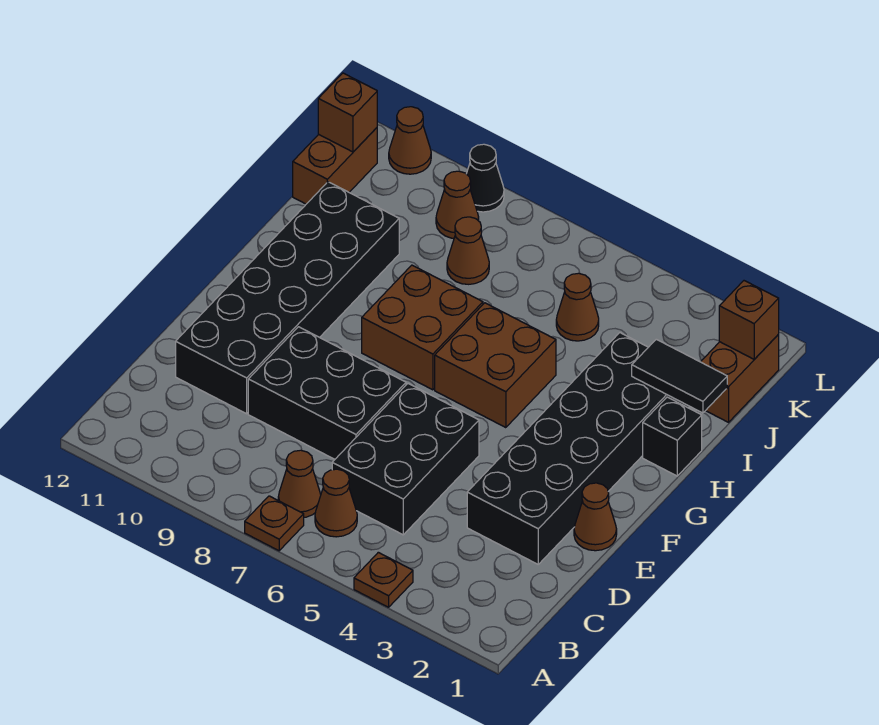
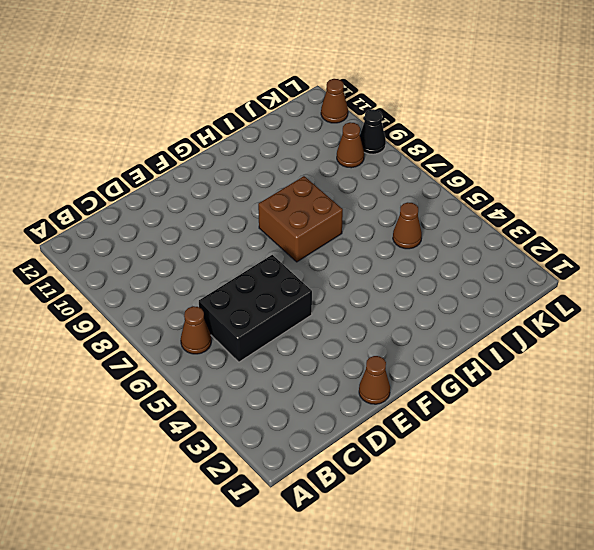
none -> brown 1x1 plate [354,552,413,607]
none -> brown 1x1 plate [245,496,304,551]
none -> brown 1x1 cone [278,450,321,517]

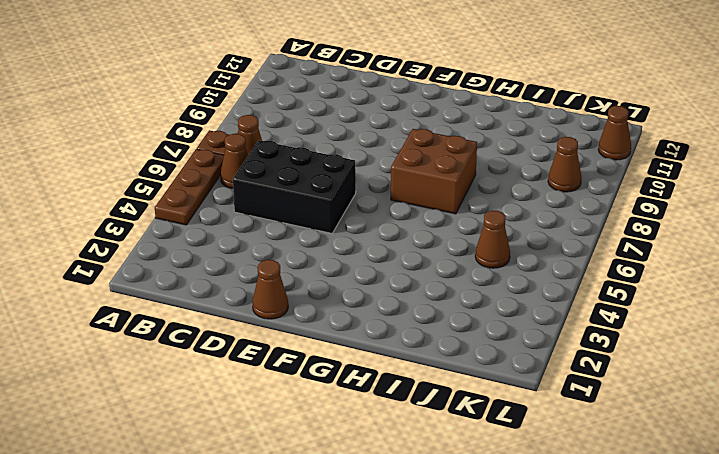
brown 1x3 plate [155,149,224,225] -> brown 1x1 plate [354,552,413,607]
none -> black 2x6 brick [467,333,690,564]
none -> black 2x3 brick [248,327,406,459]
none -> black 2x6 brick [176,182,399,414]

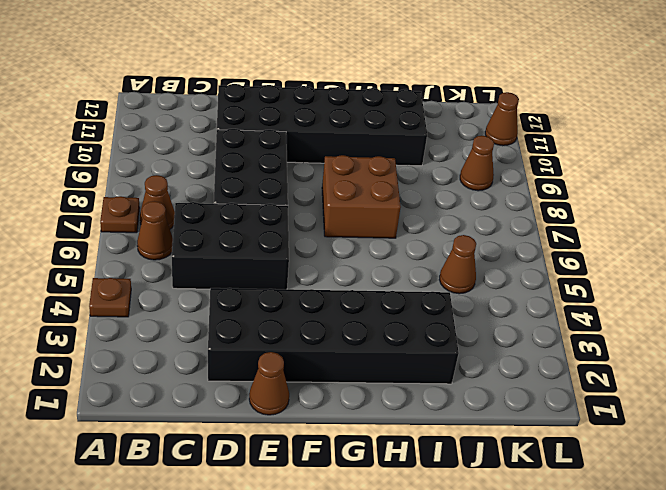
none -> brown 2x2 brick [435,303,556,428]
none -> black 1x1 brick [643,397,702,476]
none -> brown 1x2 brick [701,335,779,422]

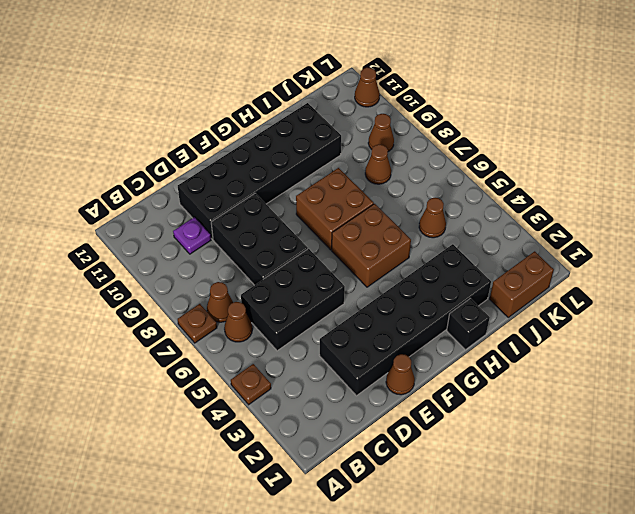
purple 1x1 plate [173,217,211,254] -> none
none -> brown 1x2 brick [293,128,377,204]
none -> black 1x1 cone [467,144,504,212]
none -> black 1x2 tile [632,339,727,413]

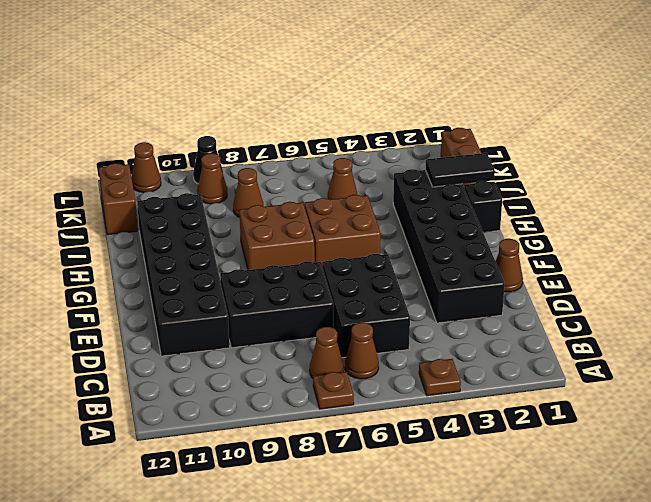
none -> brown 1x1 brick [719,281,779,359]
none -> brown 1x1 brick [318,73,377,152]

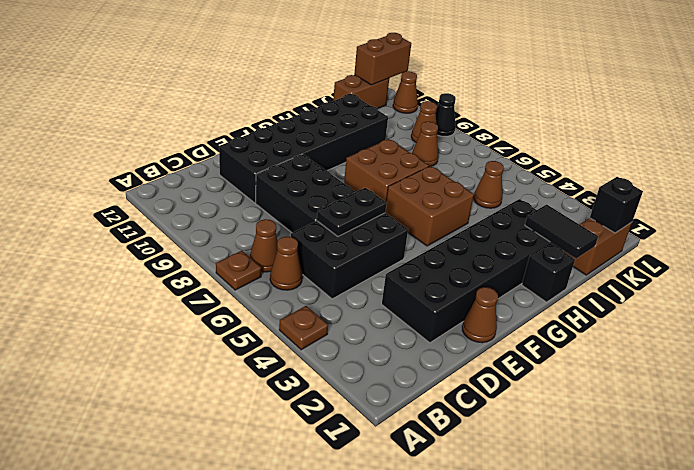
black 1x2 plate [317,188,387,236] -> none
black 1x1 brick [590,177,643,233] -> brown 1x1 brick [719,281,779,359]
brown 1x2 brick [354,33,411,85] -> brown 1x1 brick [318,73,377,152]

